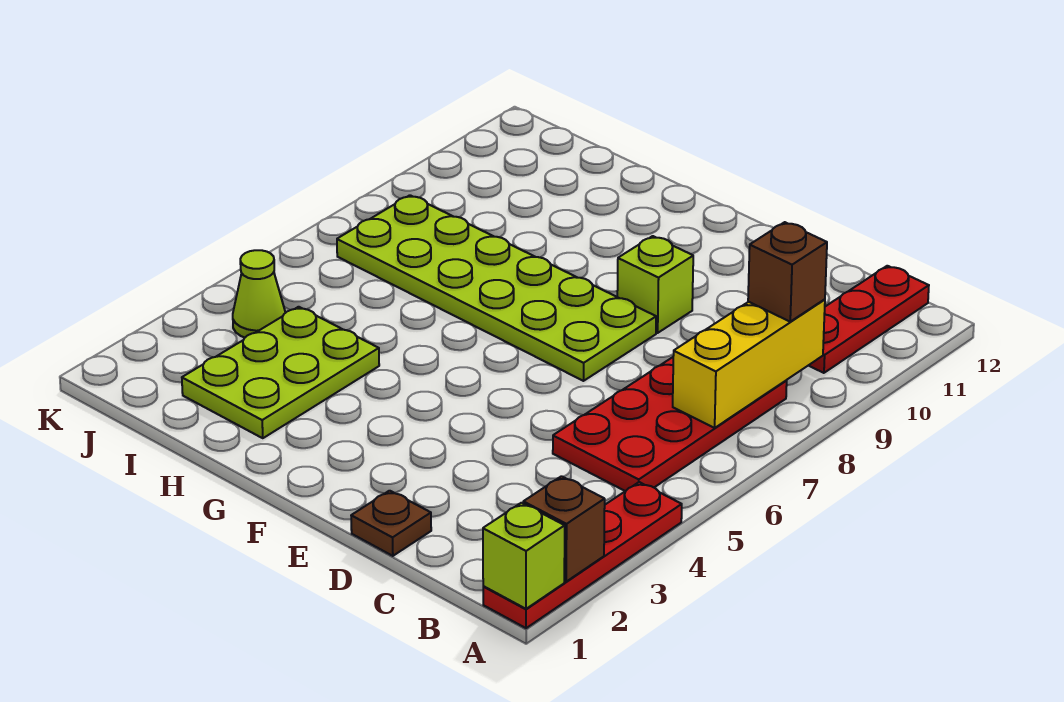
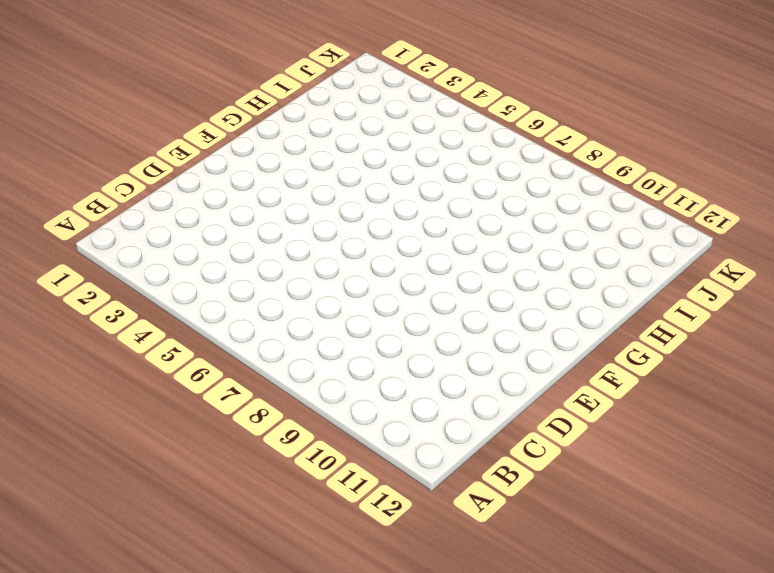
none -> red 1x4 plate [483,482,682,628]
none -> red 2x4 plate [553,357,787,491]
none -> red 1x3 plate [808,266,929,373]

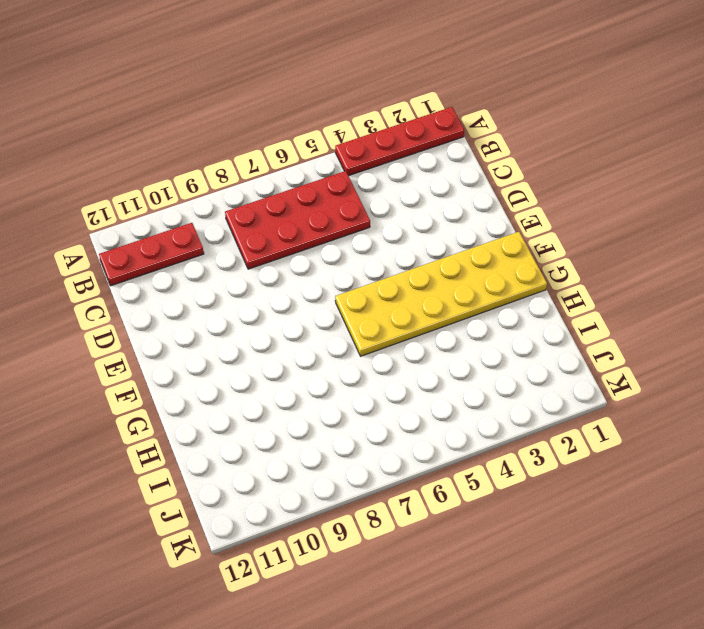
yellow 2x6 plate [335,232,547,356] -> none
none -> brown 1x1 plate [351,491,431,556]
none -> lime 2x6 plate [337,195,656,381]
none -> lime 1x1 brick [617,236,693,333]

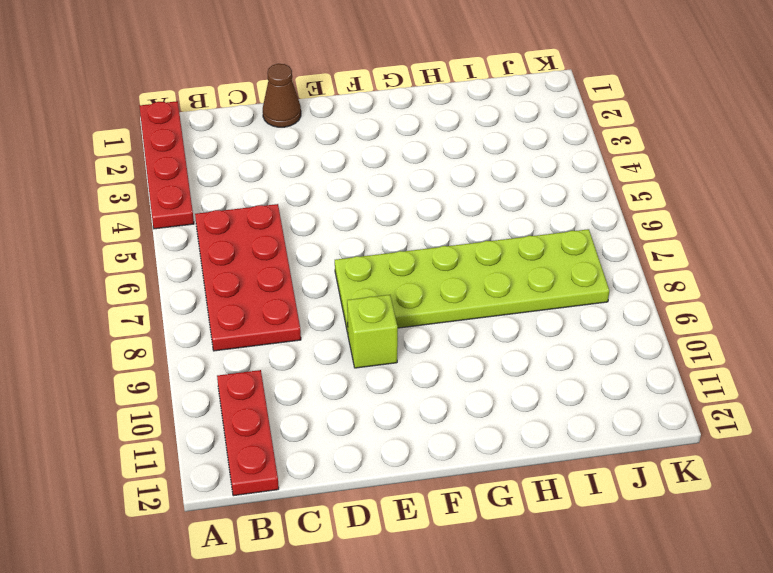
brown 1x1 cone [263,64,301,127] -> brown 1x1 plate [351,491,431,556]
none -> lime 2x3 plate [182,307,379,438]
none -> lime 1x1 cone [233,250,285,337]
none -> lime 1x1 brick [483,503,565,609]

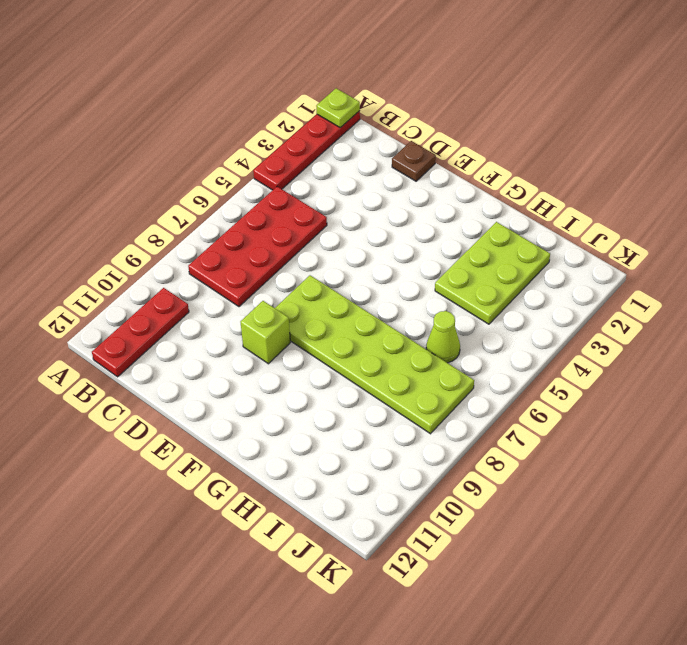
lime 1x1 plate [316,88,360,128] -> lime 1x1 brick [483,503,565,609]
lime 1x1 cone [426,311,460,363] -> lime 1x1 cone moved to [233,250,285,337]
none -> brown 1x1 brick [523,476,605,581]
none -> yellow 1x3 brick [673,299,825,428]
none -> brown 1x1 brick [748,222,827,322]

